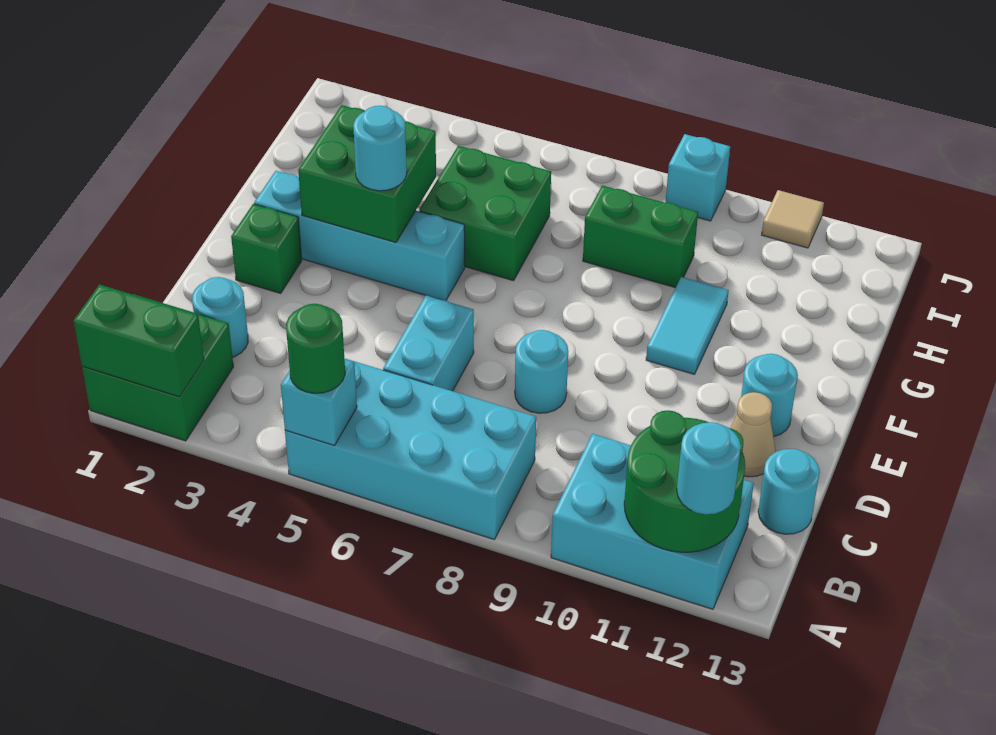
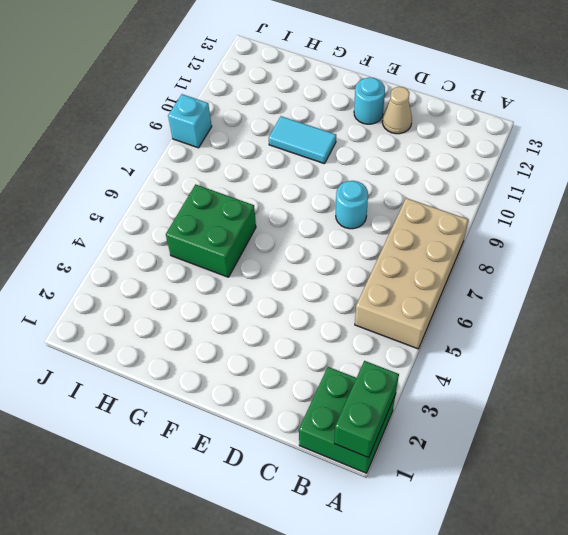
tan 2x4 brick [355,198,468,349] -> cyan 2x4 brick [285,358,536,540]
none -> cyan 2x3 brick [551,434,754,609]
none -> cyan 1x1 round brick [192,277,248,357]
none -> cyan 1x2 brick [383,296,474,391]

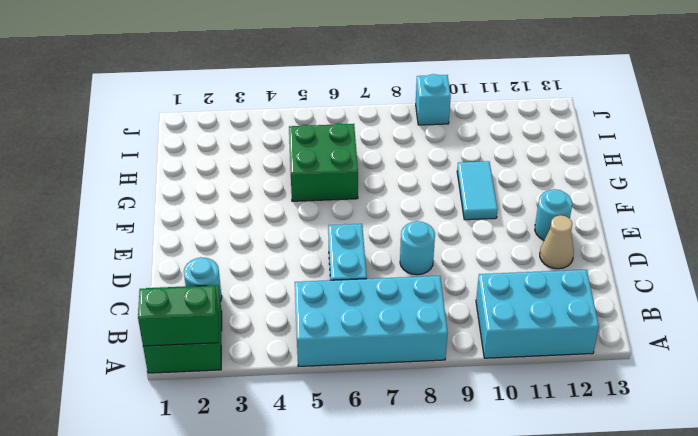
none -> cyan 1x1 round brick [758,449,820,534]
none -> green 1x1 brick [231,204,302,293]
none -> cyan 1x4 brick [254,171,465,301]

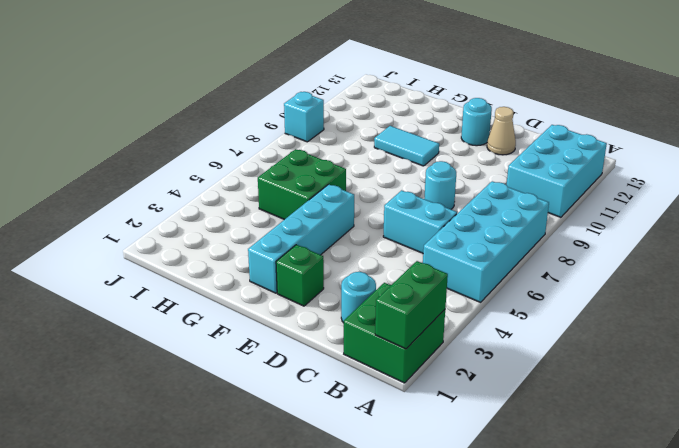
none -> cyan 1x1 round brick [758,449,820,534]
none -> green 1x2 brick [583,185,698,288]
none -> tan 1x1 tile [762,190,824,248]

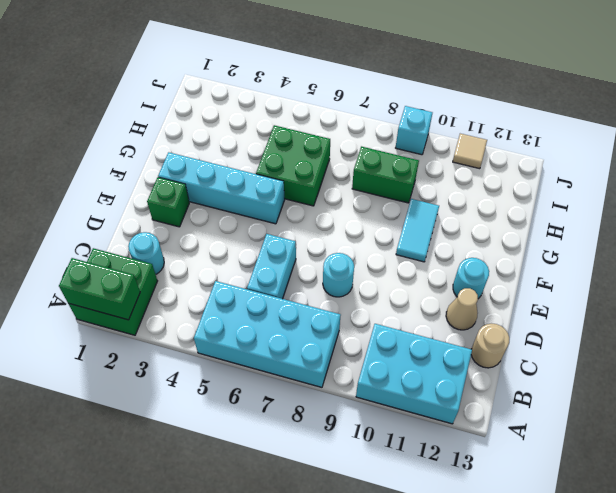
tan 1x1 round brick [471,324,509,368] -> cyan 1x1 round brick [758,449,820,534]
none -> cyan 1x1 brick [281,359,357,446]
none -> green 2x2 round brick [624,410,745,552]
none -> green 2x2 brick [298,105,436,242]

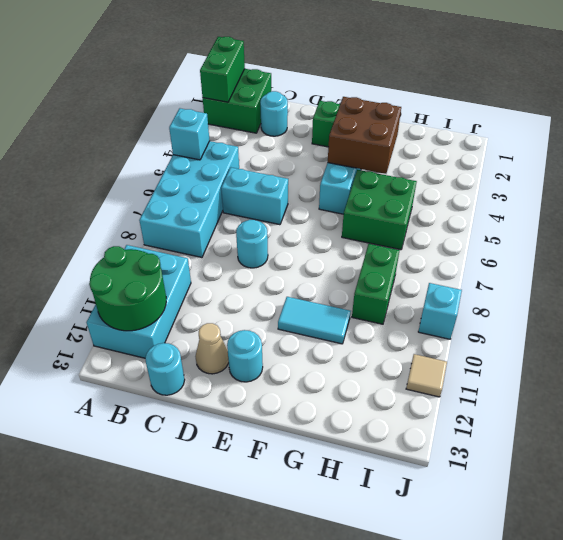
brown 2x2 brick [328,97,401,174] -> green 2x2 brick [298,105,436,242]
none -> green 1x1 round brick [286,304,345,393]
none -> cyan 1x1 round brick [677,422,741,514]
none -> cyan 1x1 round brick [353,106,407,191]

